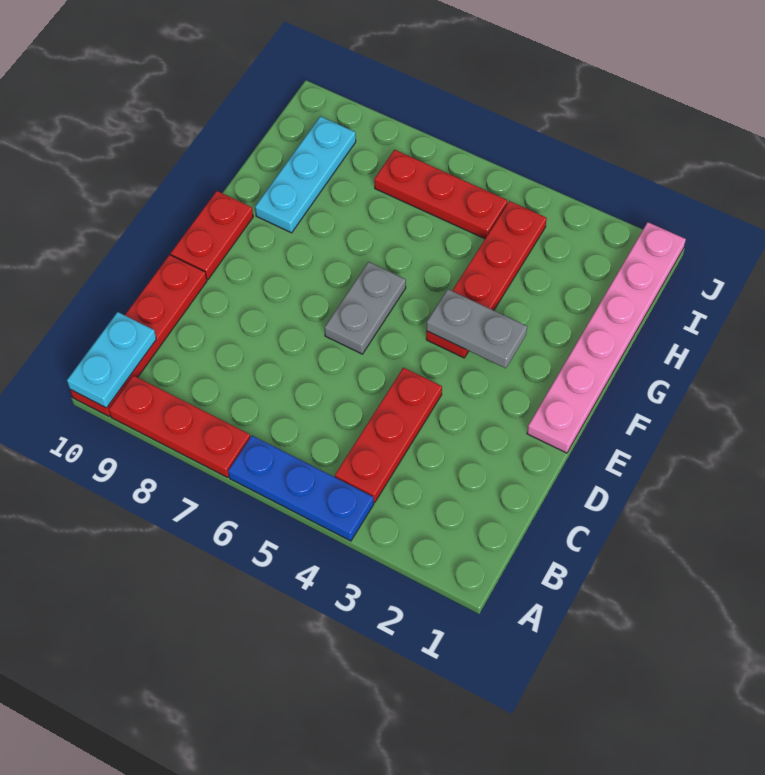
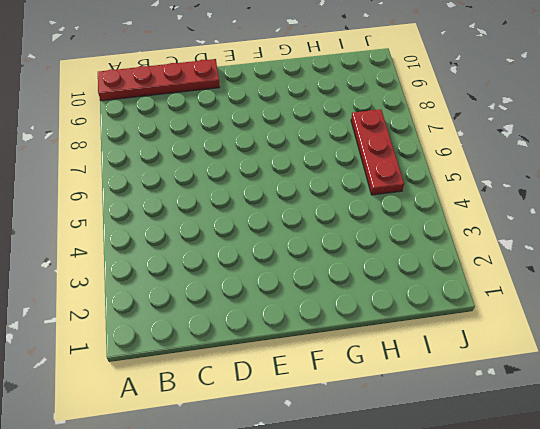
none -> blue 1x3 plate [228,436,374,541]
none -> red 1x3 plate [109,375,250,477]
none -> red 1x3 plate [335,368,442,503]

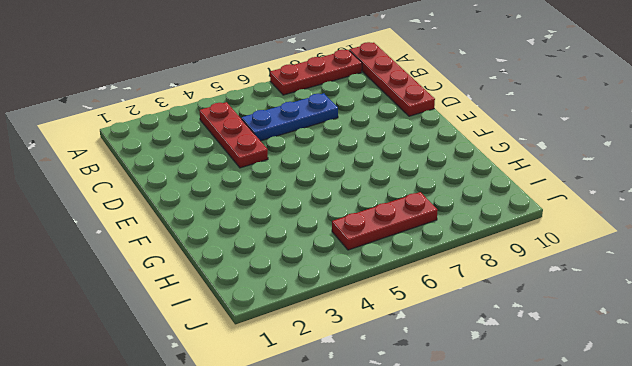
blue 1x3 plate [242,93,338,141] -> blue 1x3 plate moved to [228,436,374,541]
none -> pink 1x6 plate [527,222,686,453]
none -> grey 1x2 plate [324,262,406,354]
none -> red 1x2 plate [171,191,253,279]

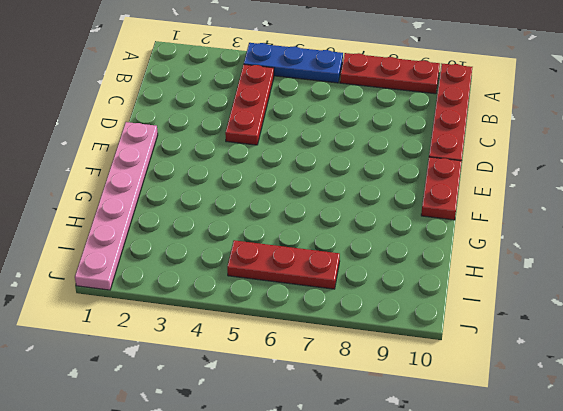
none -> grey 1x2 plate [324,262,406,354]
none -> red 1x4 plate [426,201,547,358]
none -> cyan 1x3 plate [255,116,356,233]

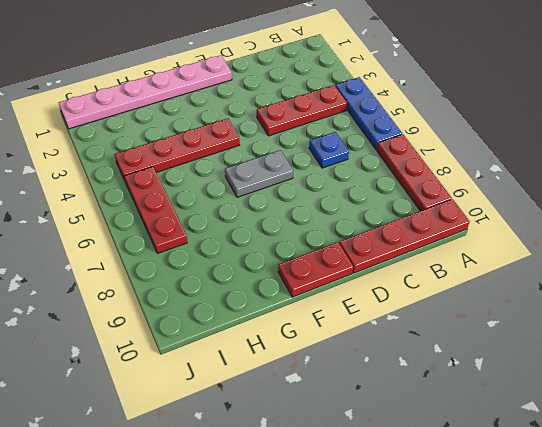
blue 1x1 plate [309,132,349,168] -> none
none -> cyan 1x3 plate [255,116,356,233]
none -> cyan 1x2 plate [67,312,156,408]
none -> grey 1x2 plate [427,289,527,368]

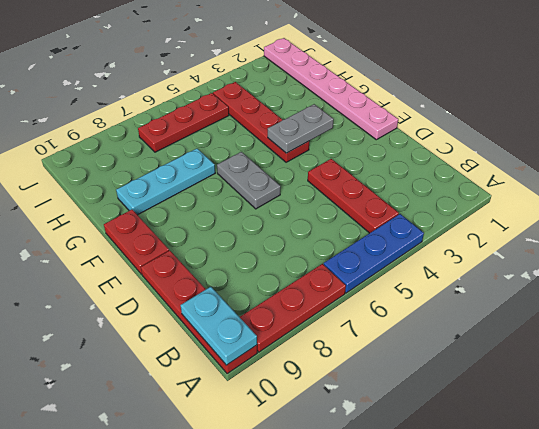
cyan 1x3 plate [116,149,215,215] -> cyan 1x3 plate turned to [255,116,356,233]

